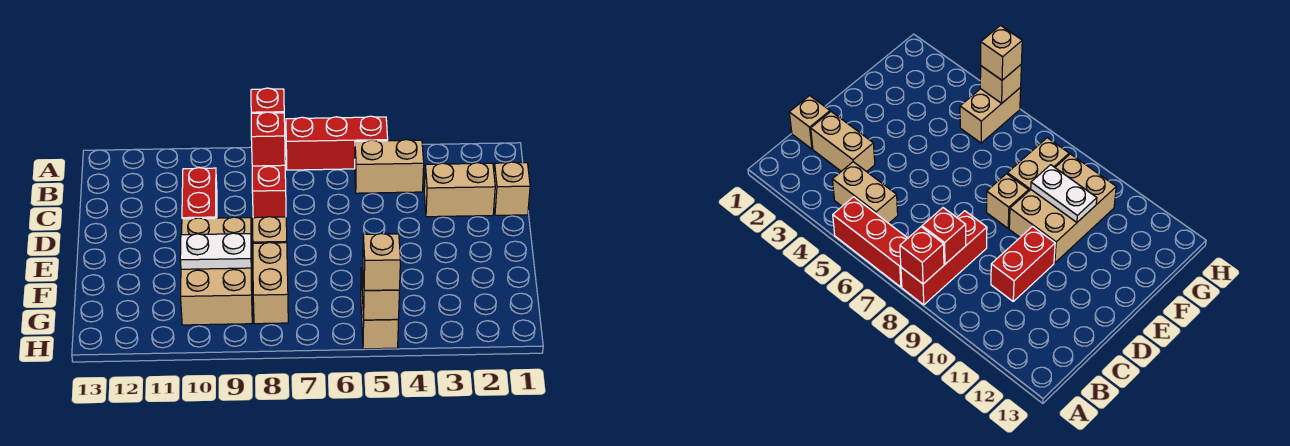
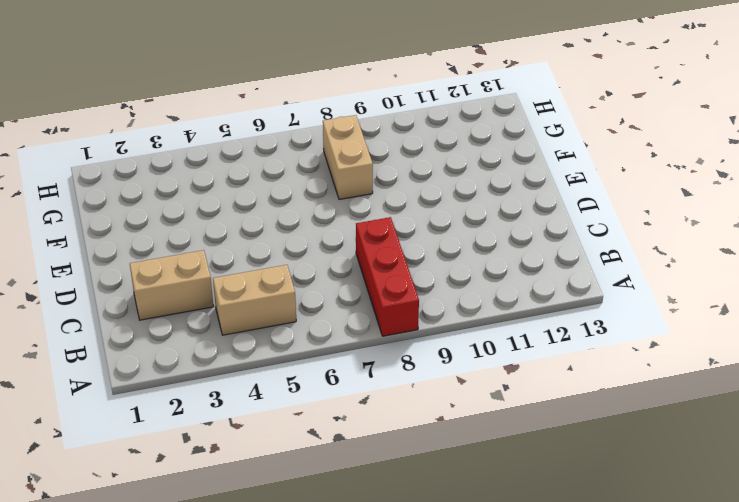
none -> red 1x3 brick [286,116,388,170]
none -> tan 1x1 brick [494,162,530,215]
none -> red 1x2 brick [182,168,217,219]

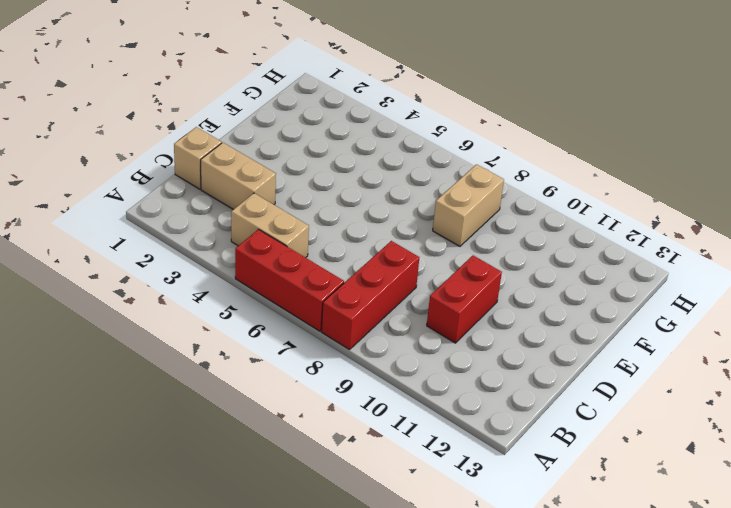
none -> tan 1x1 brick [253,217,287,243]
none -> tan 2x3 brick [181,217,252,325]
none -> tan 1x2 brick [361,268,399,349]

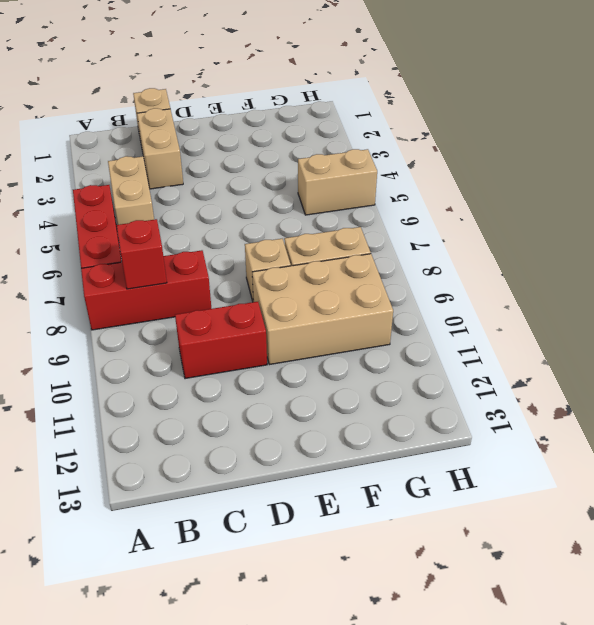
none -> red 1x1 brick [251,88,284,113]
none -> white 1x2 plate [180,233,251,269]
none -> tan 1x1 brick [362,277,399,320]

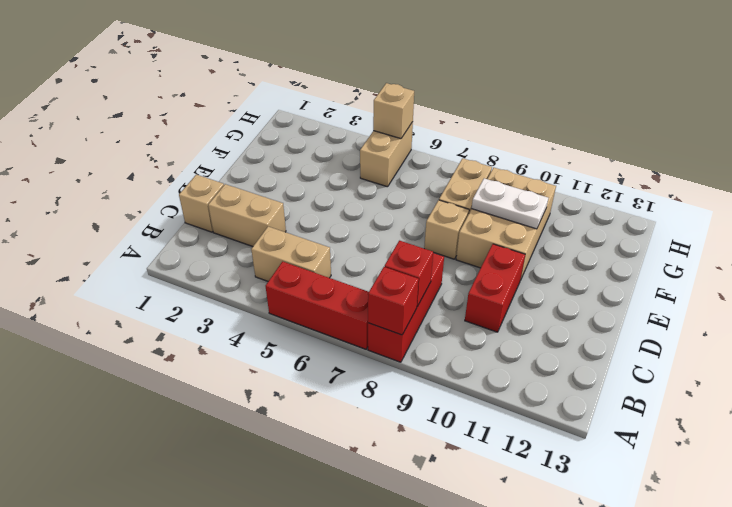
none -> tan 1x1 brick [363,234,400,291]

